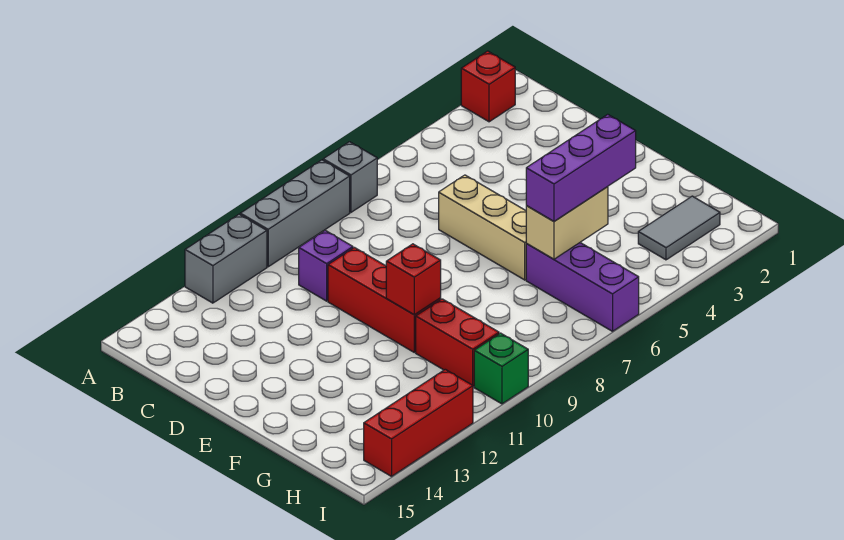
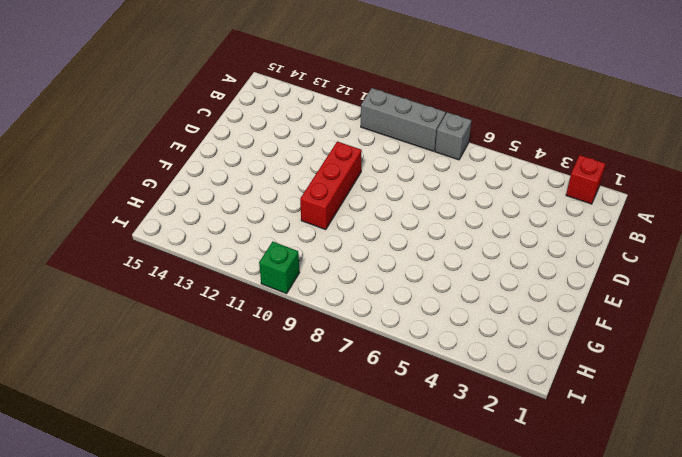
none -> grey 1x2 brick [185,214,267,303]
none -> purple 1x1 brick [299,230,353,301]
none -> tan 1x3 brick [439,175,526,280]

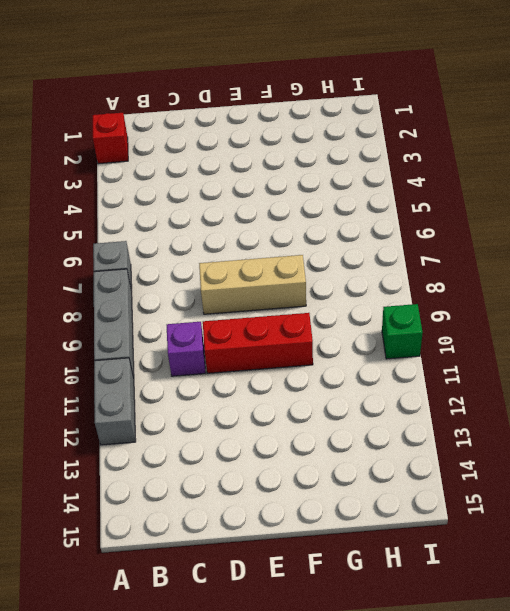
tan 1x3 brick [199,255,306,314] -> tan 1x3 brick moved to [439,175,526,280]
none -> purple 1x3 brick [526,243,639,331]
none -> red 1x2 brick [416,299,499,387]
none -> grey 1x2 tile [638,196,720,260]

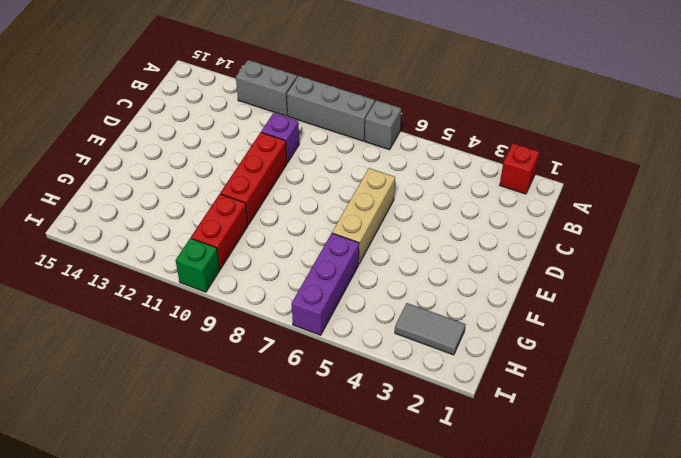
none -> red 1x3 brick [364,369,473,476]
none -> red 1x1 brick [386,244,441,315]
none -> tan 1x2 brick [526,187,608,259]

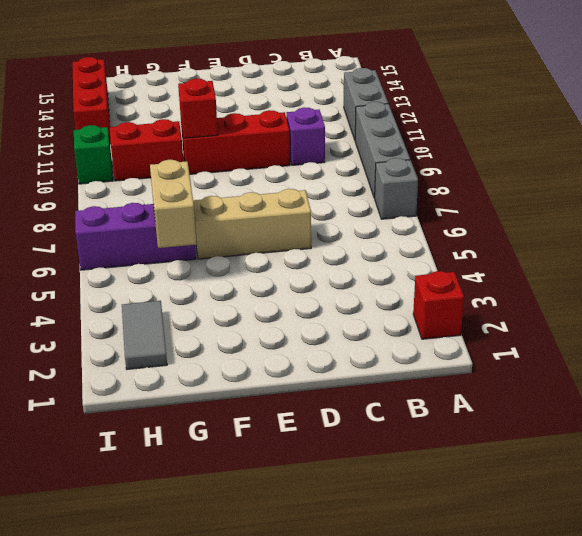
none -> purple 1x3 brick [526,114,636,221]

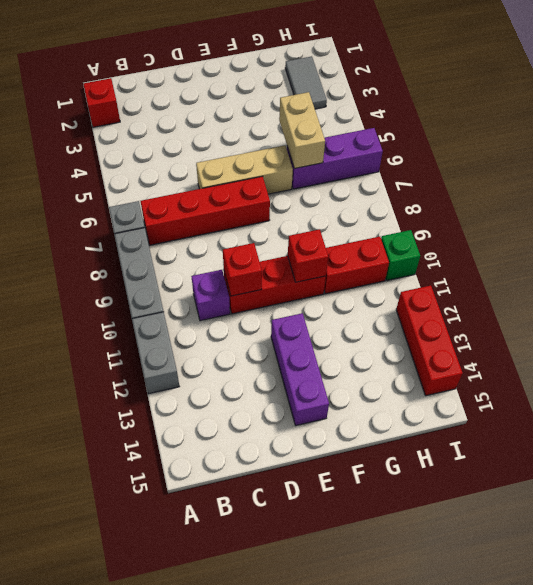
red 1x4 brick [141,176,270,245] -> none
red 1x1 brick [223,243,262,296] -> none
purple 1x3 brick [271,313,329,425] -> purple 1x3 brick moved to [526,114,636,221]

